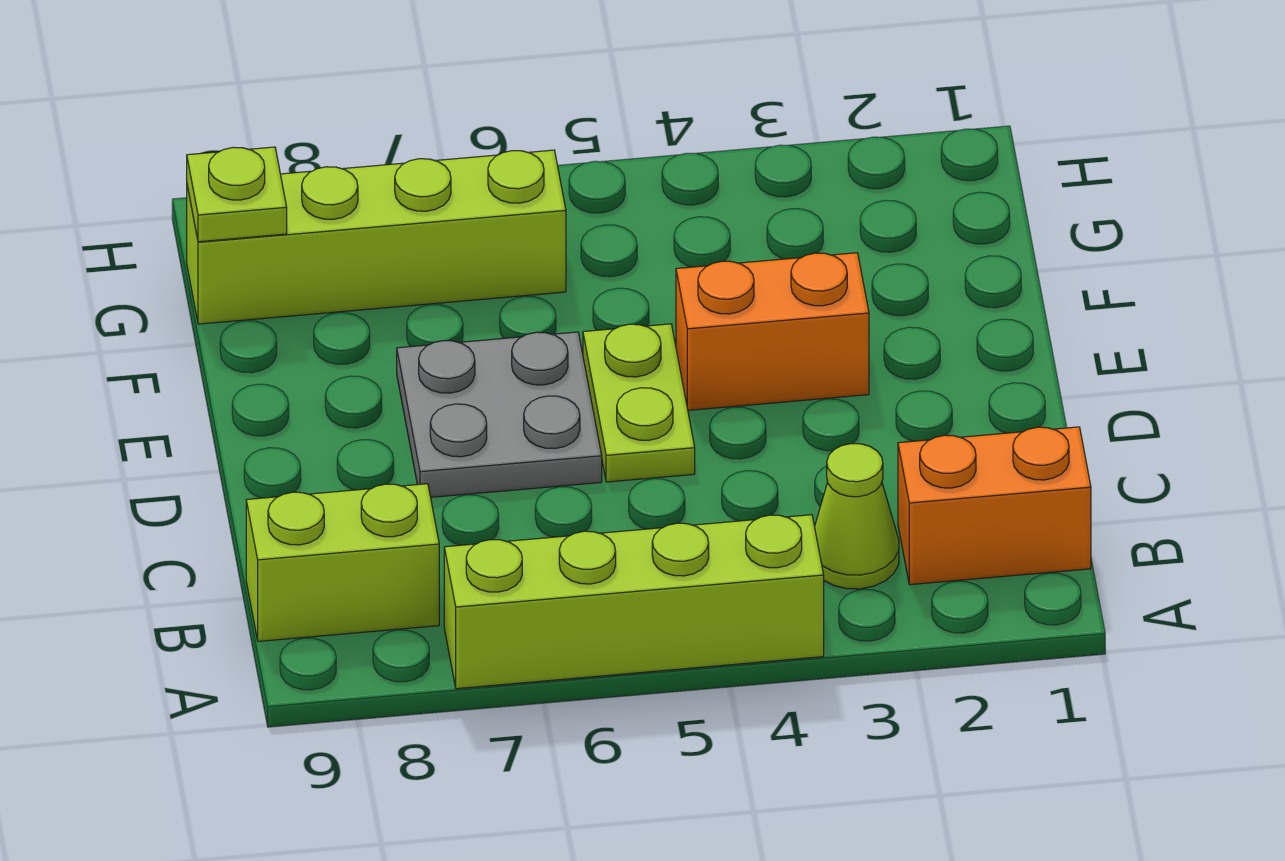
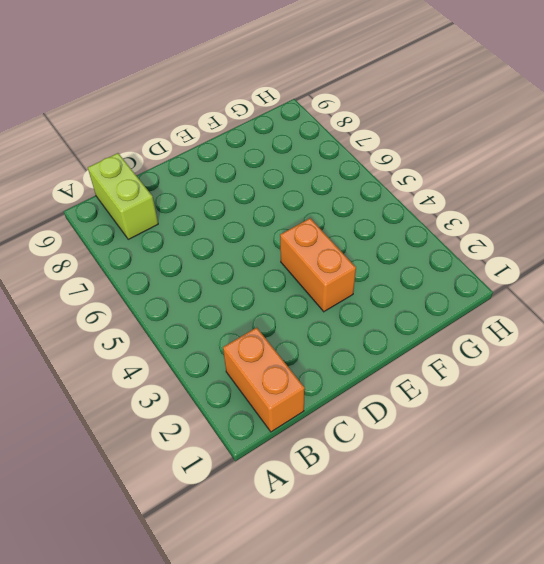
none -> lime 1x4 brick [444,515,824,689]
none -> lime 1x1 cone [815,444,899,589]

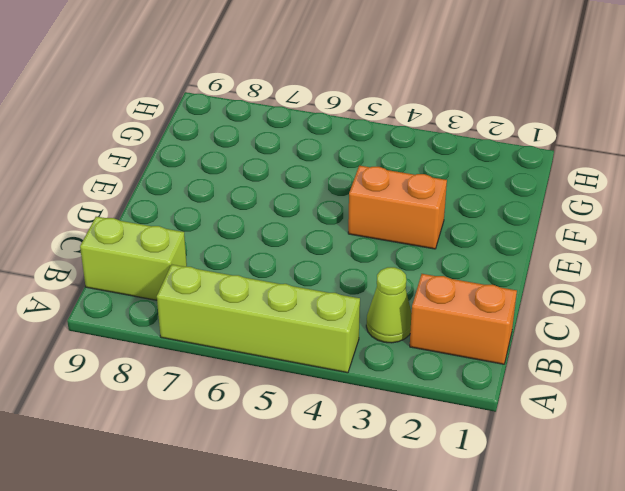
none -> lime 1x2 plate [583,324,695,482]
none -> grey 2x2 plate [397,332,602,497]

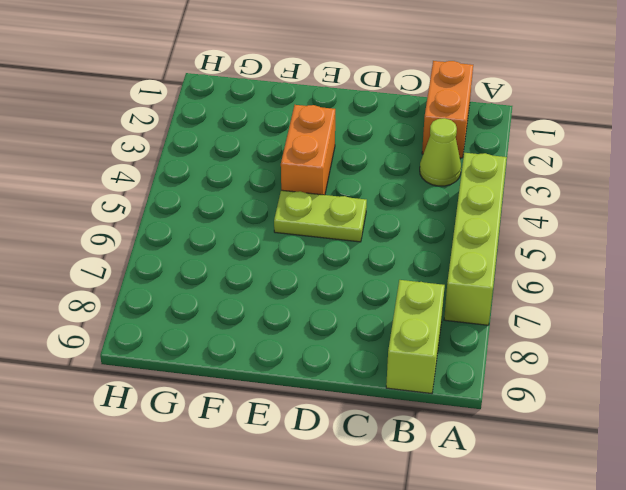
none -> grey 2x2 plate [397,332,602,497]
none -> lime 1x4 brick [187,150,566,324]

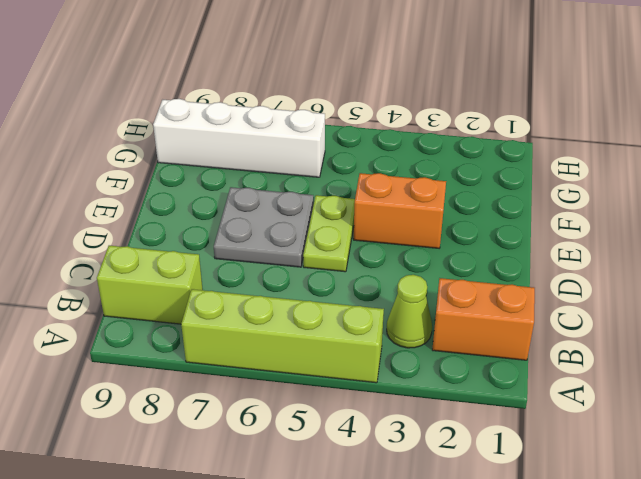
white 1x4 brick [153,99,325,177] -> lime 1x4 brick [187,150,566,324]
none -> lime 1x1 plate [187,147,287,242]

